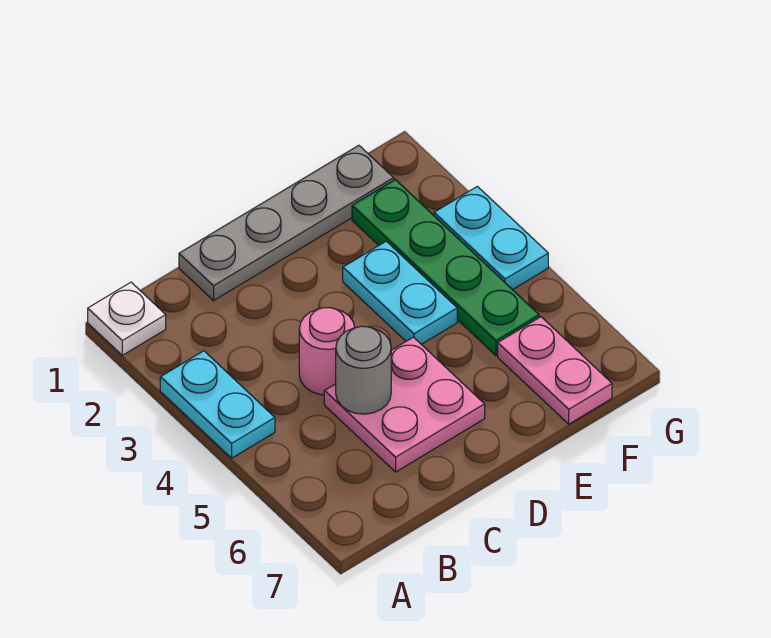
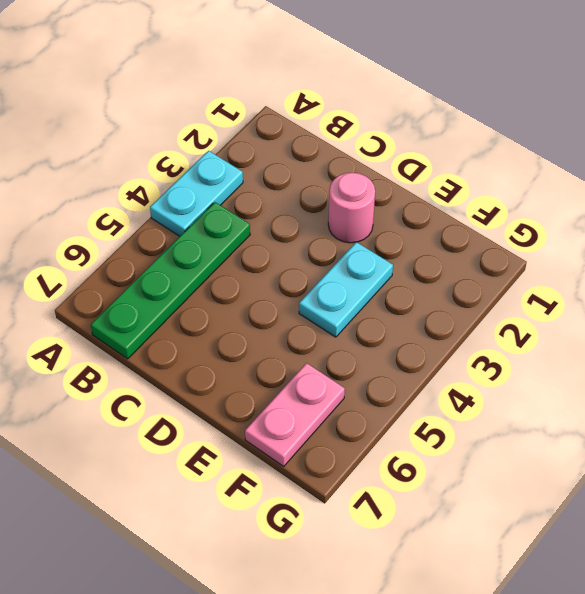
green 1x4 plate [91,202,250,359] -> green 1x4 plate moved to [352,180,539,356]
pink 1x1 round brick [328,173,375,243] -> pink 1x1 round brick moved to [299,308,355,395]
none -> white 1x1 plate [88,282,166,355]
none -> grey 1x4 plate [179,145,394,301]

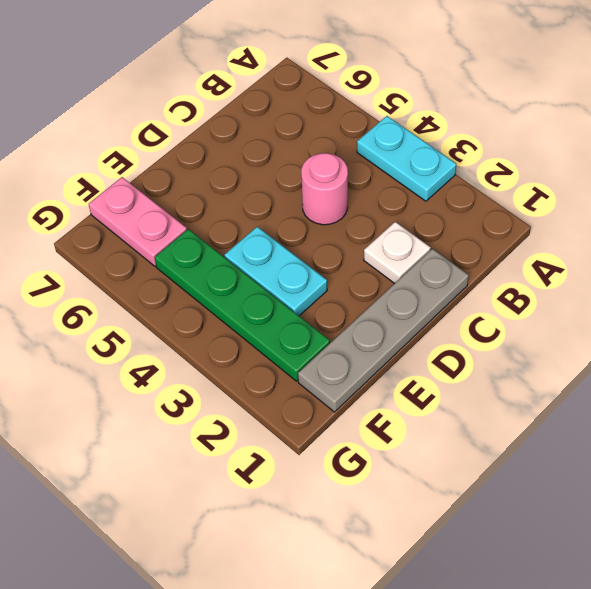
white 1x1 plate [364,222,431,284] -> white 1x1 plate moved to [88,282,166,355]
none -> pink 2x2 plate [324,337,485,472]
none -> cyan 1x2 plate [434,186,548,290]

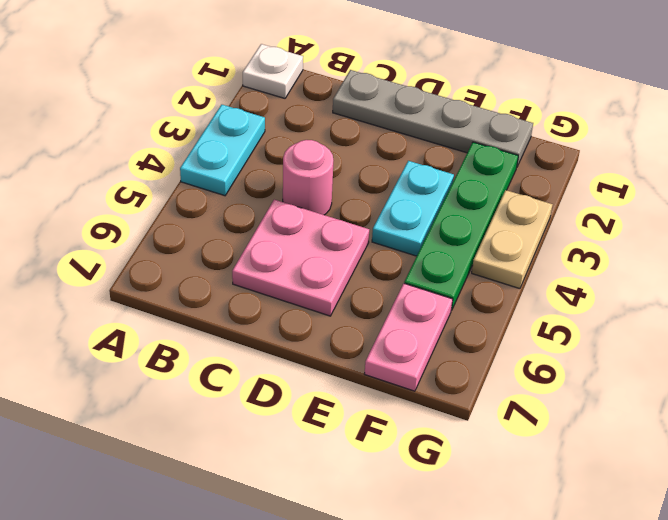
tan 1x2 plate [472,190,553,289] -> cyan 1x2 plate [434,186,548,290]
none -> grey 1x1 round brick [336,326,391,414]

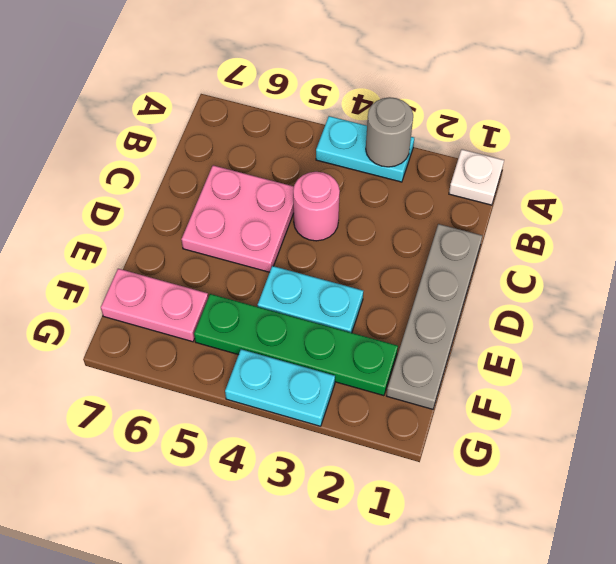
grey 1x1 round brick [366,97,413,167] -> grey 1x1 round brick moved to [336,326,391,414]

